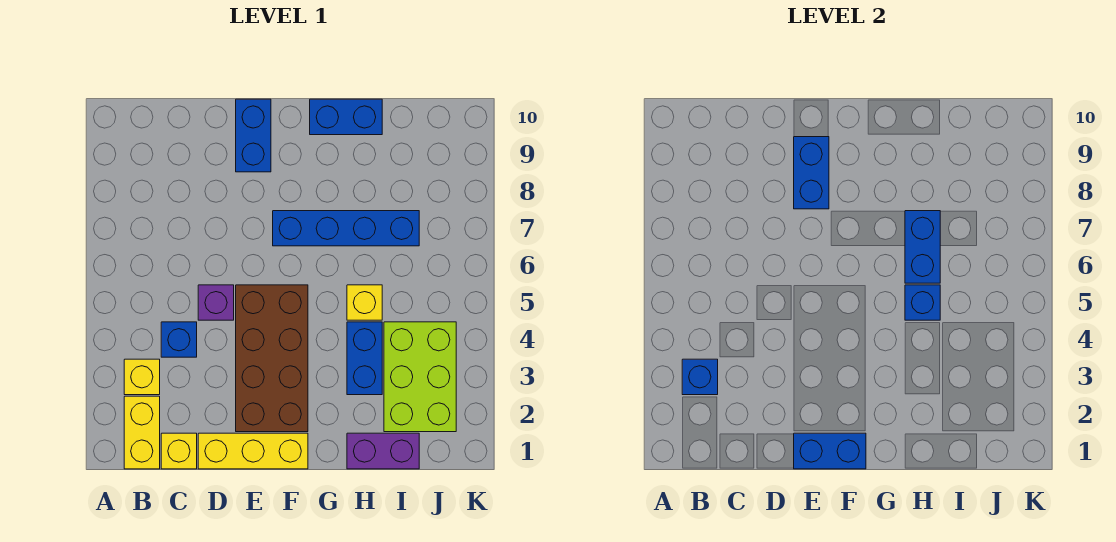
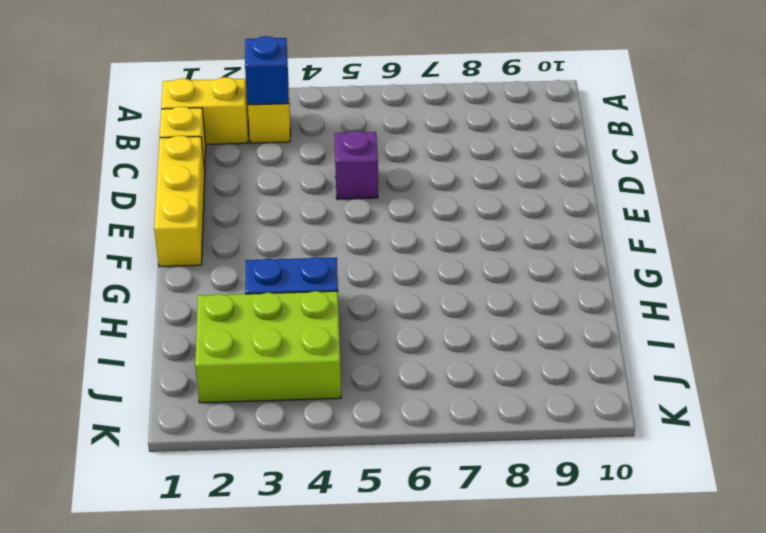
none -> blue 1x1 brick [161,322,197,357]
none -> brown 2x4 brick [236,285,308,432]
none -> blue 1x2 brick [236,99,271,172]

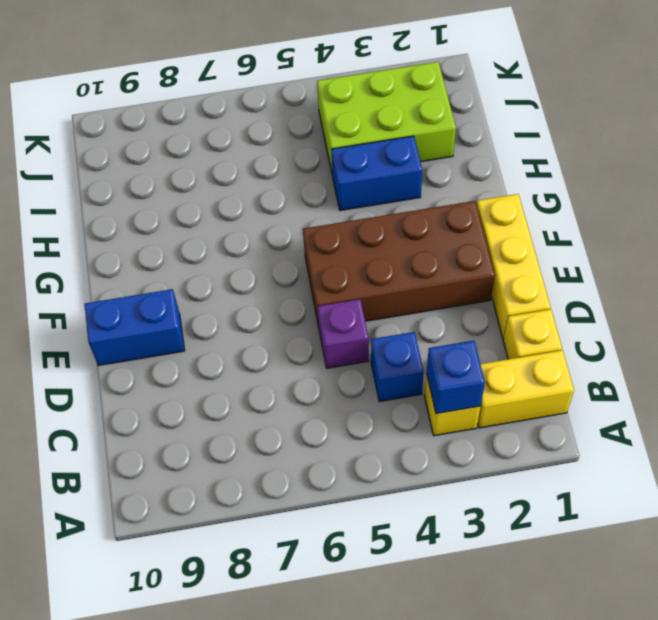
none -> blue 1x4 brick [273,211,419,246]
none -> blue 1x2 brick [310,99,382,135]
none -> purple 1x2 brick [347,433,419,469]

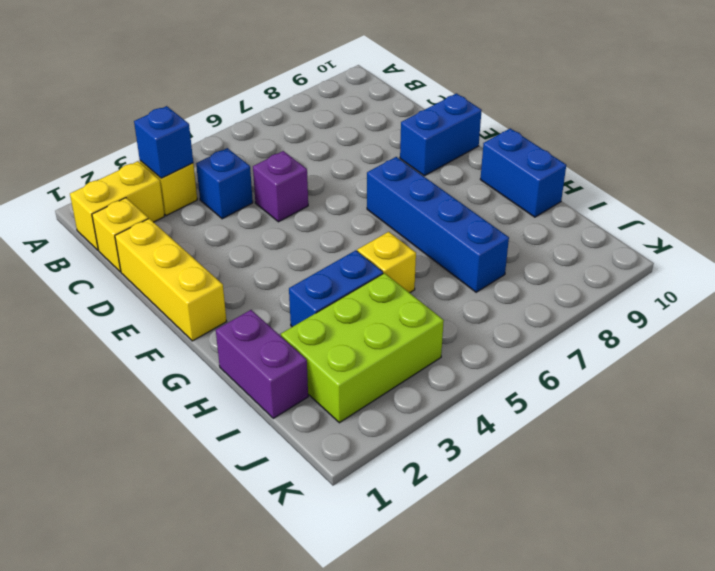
none -> brown 2x4 brick [236,285,308,432]
none -> blue 1x2 brick [794,433,866,469]
none -> blue 1x2 brick [794,137,829,209]

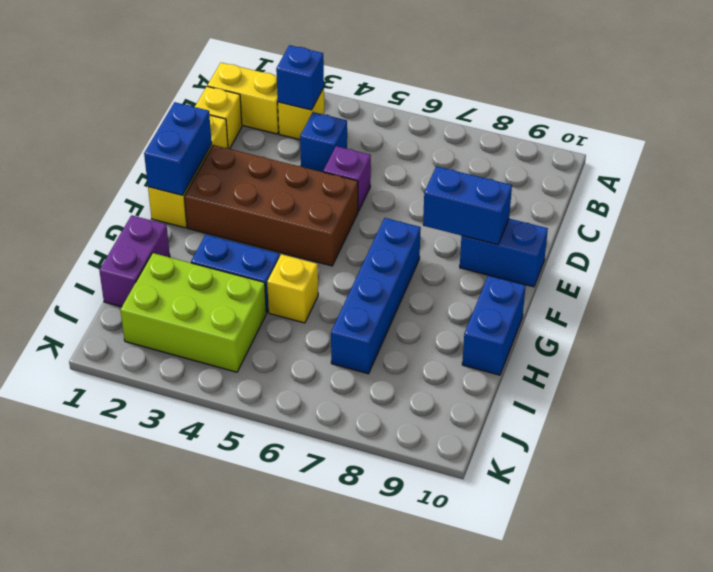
none -> blue 1x1 brick [905,285,940,320]
none -> blue 1x2 brick [905,211,940,283]

